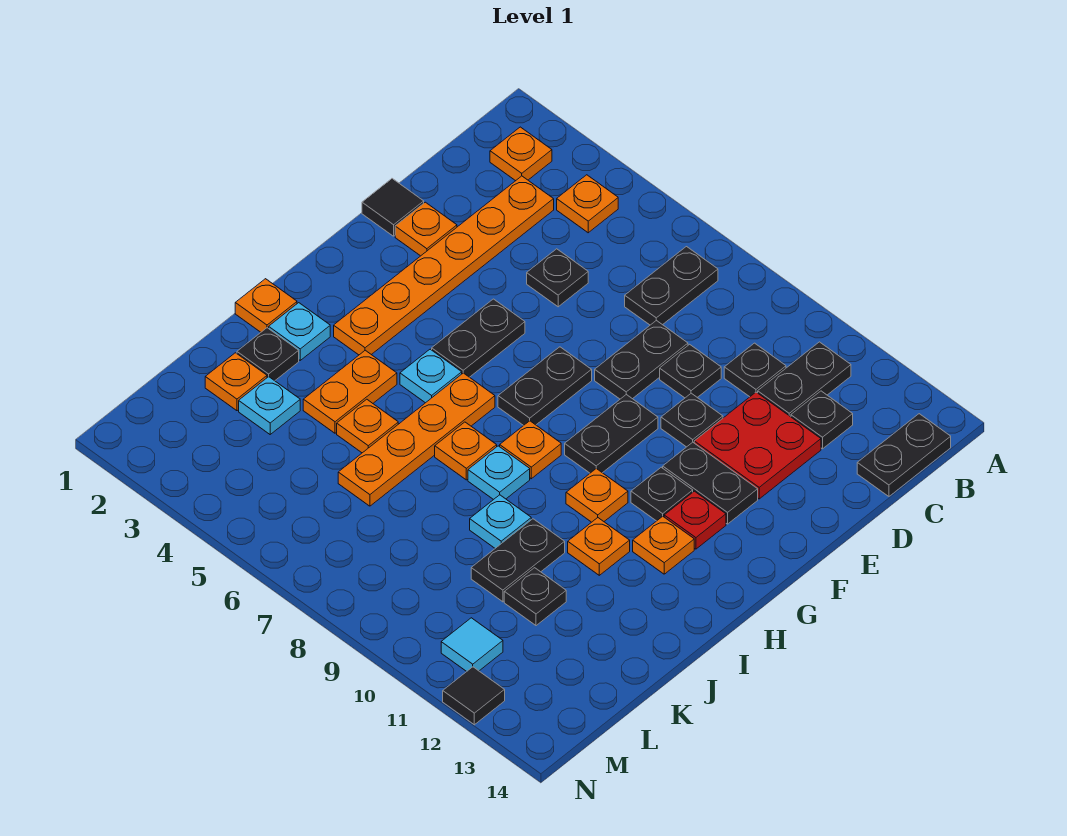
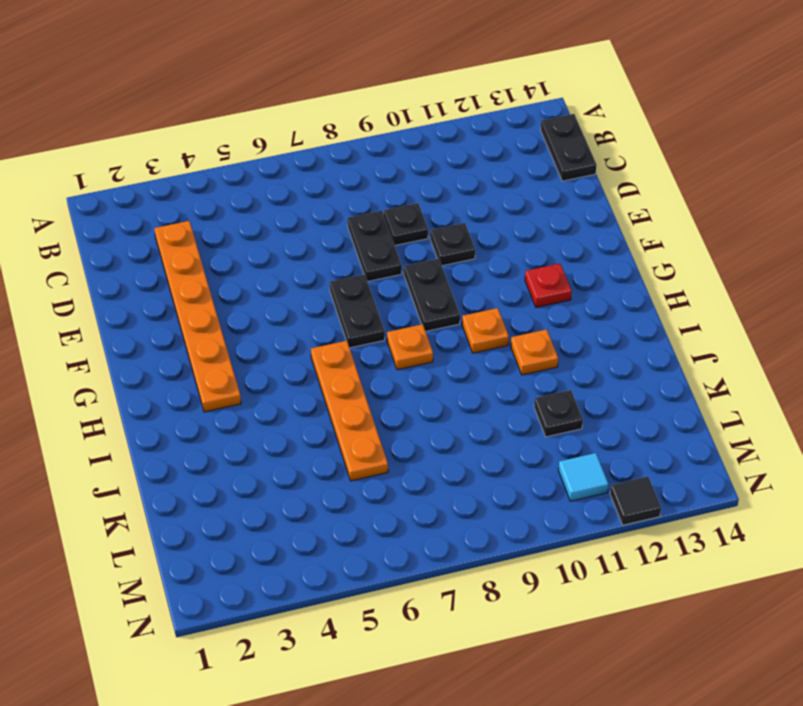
none -> orange 1x1 plate [490,127,552,181]
none -> orange 1x1 plate [557,175,618,233]
none -> black 1x2 plate [625,247,718,325]
none -> black 1x2 plate [758,342,851,417]

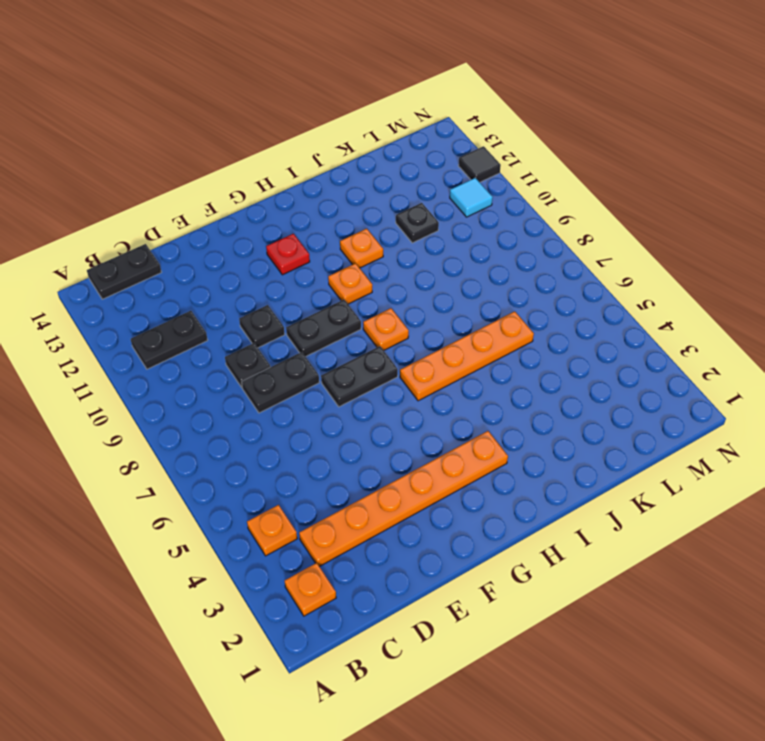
none -> black 1x2 plate [625,247,718,325]
none -> black 1x1 plate [724,343,786,397]
none -> black 1x1 plate [791,391,853,449]
none -> black 1x1 plate [527,249,588,307]

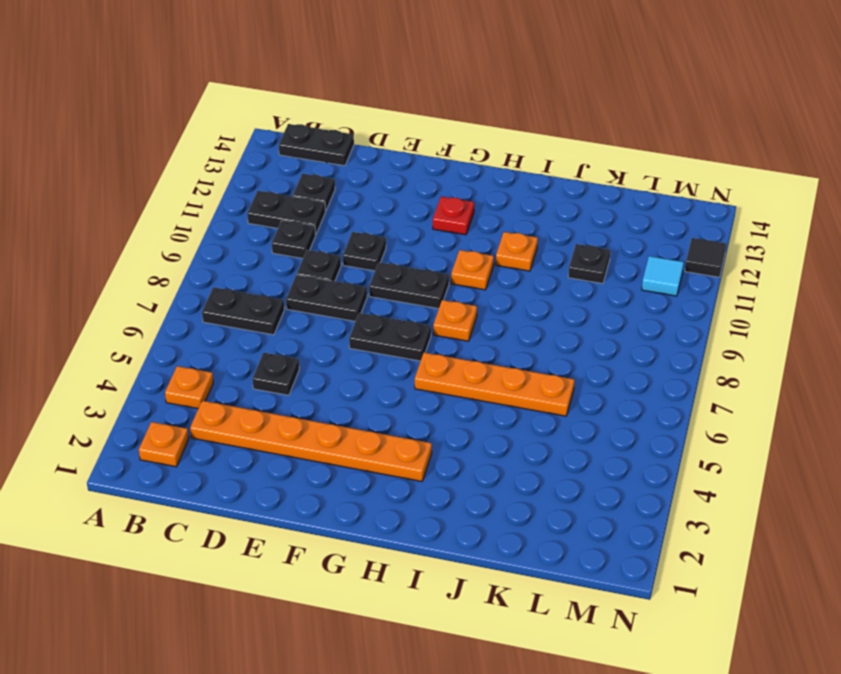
none -> red 2x2 plate [694,392,821,499]
none -> black 1x1 tile [362,179,424,236]
none -> orange 1x1 plate [395,202,457,256]
none -> black 1x2 plate [432,299,525,377]

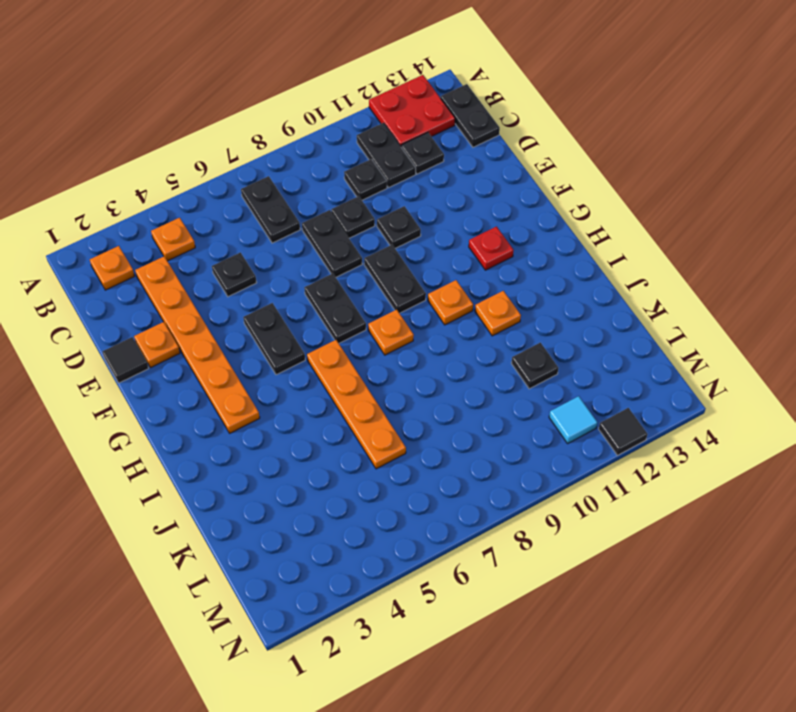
red 2x2 plate [369,75,455,146] -> red 2x2 plate moved to [694,392,821,499]
none -> black 1x2 plate [663,442,758,524]
none -> black 1x1 plate [631,467,693,521]
none -> cyan 1x1 plate [400,349,462,403]
none -> orange 1x1 plate [633,516,694,574]

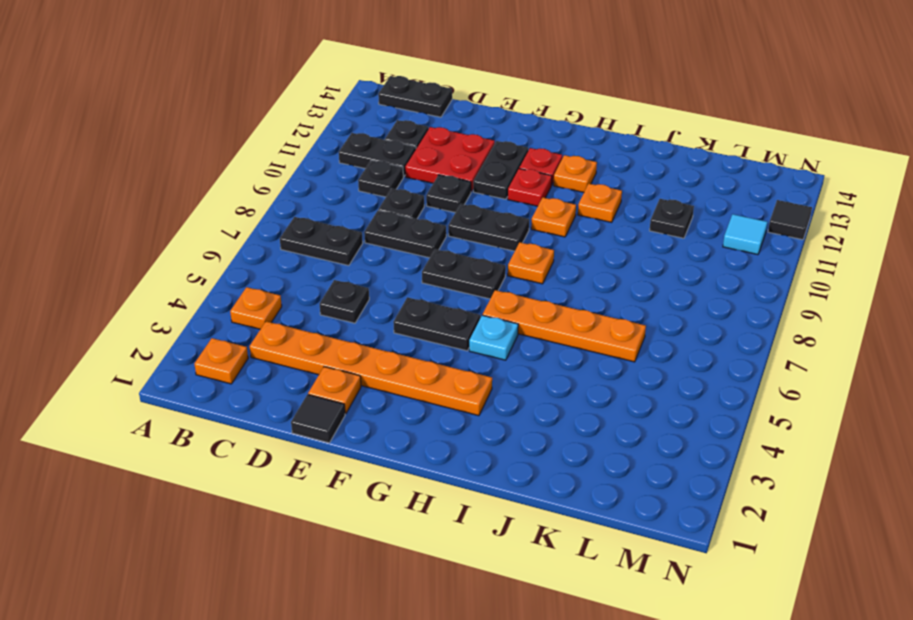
red 1x1 plate [508,169,552,206] -> black 1x1 plate [631,467,693,521]
none -> orange 1x1 plate [235,279,297,332]
none -> cyan 1x1 plate [269,303,330,360]
none -> orange 1x2 plate [303,350,397,433]
none -> orange 1x1 plate [435,422,497,480]

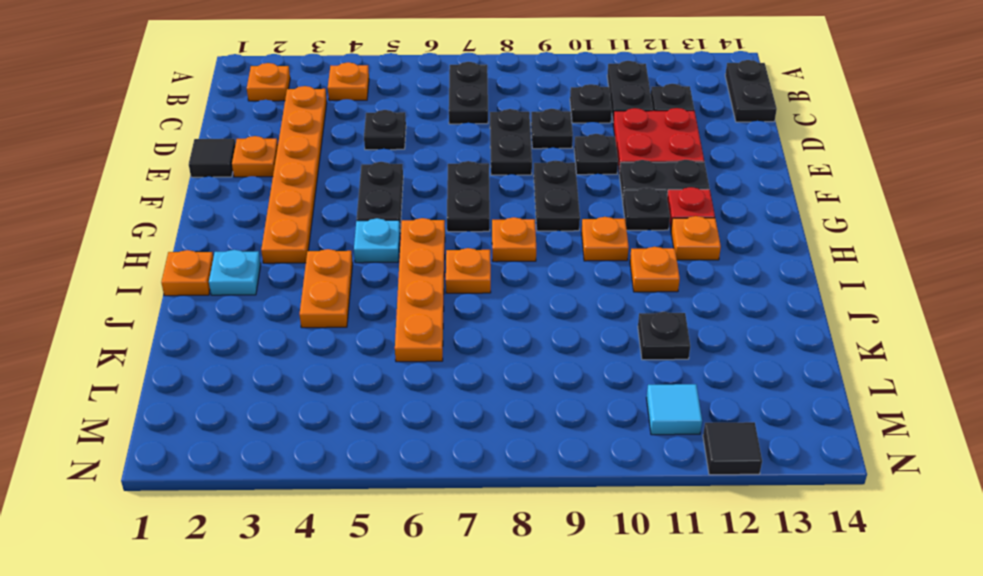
none -> cyan 1x1 plate [468,446,530,500]
none -> black 1x1 plate [237,328,299,381]
none -> orange 1x1 plate [337,399,398,453]
none -> cyan 1x1 plate [470,495,531,548]

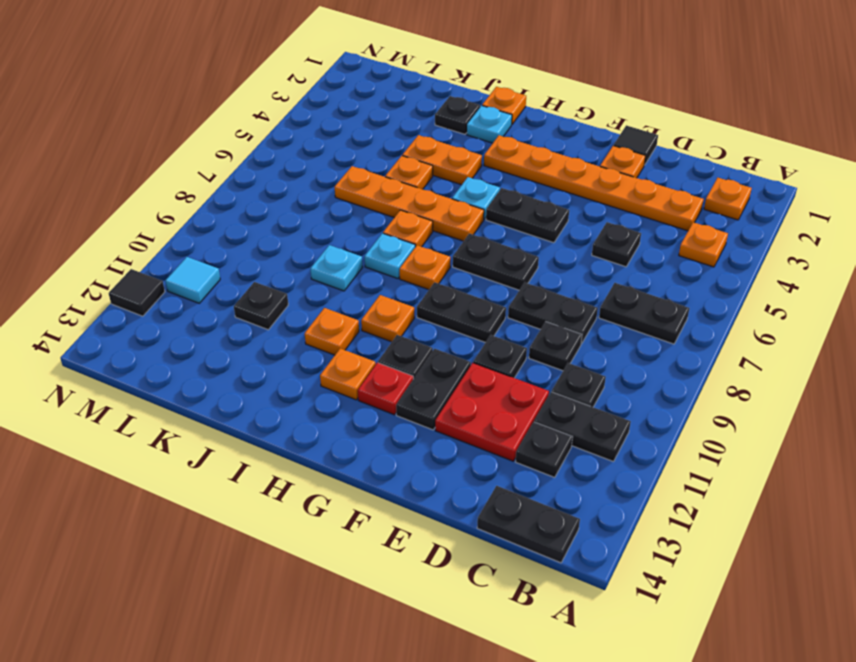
none -> black 1x2 plate [471,519,565,602]
none -> orange 1x1 plate [205,353,267,411]
none -> cyan 1x1 plate [239,377,300,434]

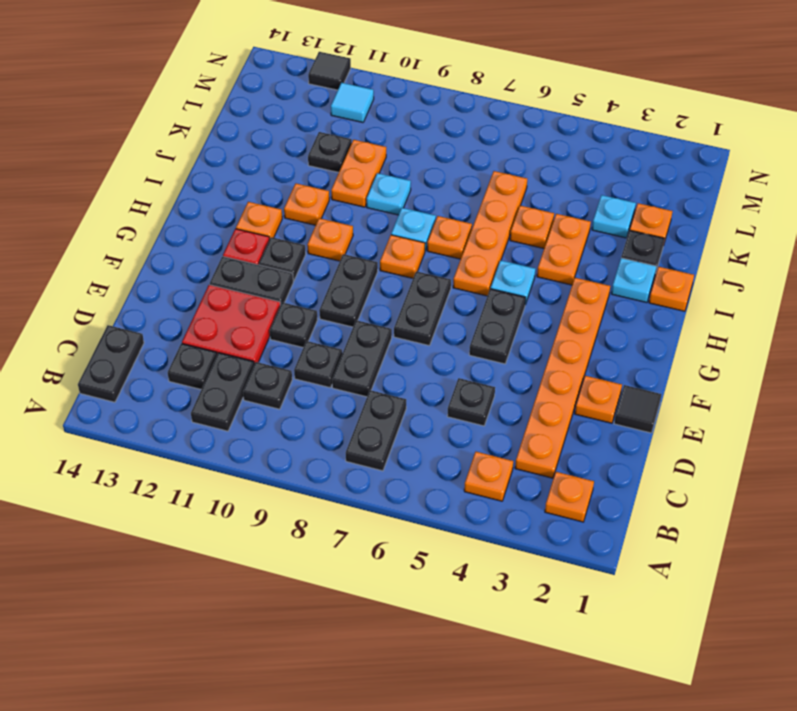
orange 1x2 plate [331,140,386,207] -> black 1x2 plate [471,519,565,602]

